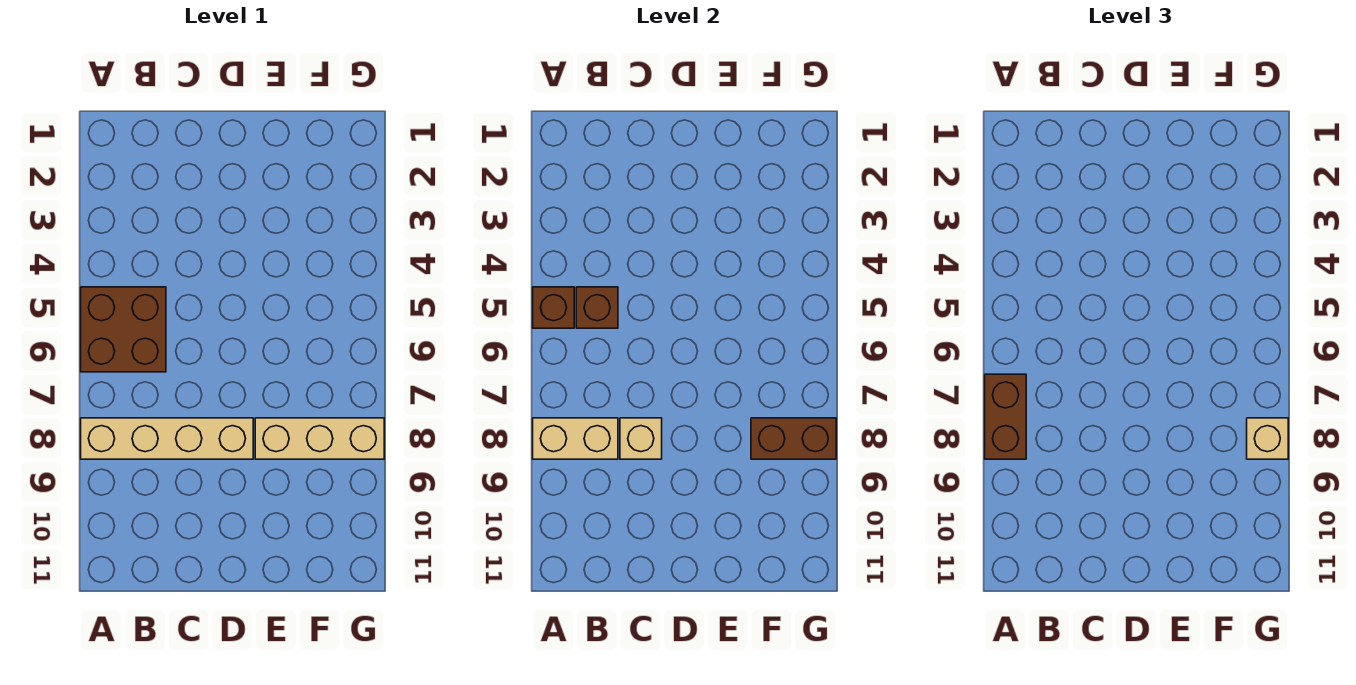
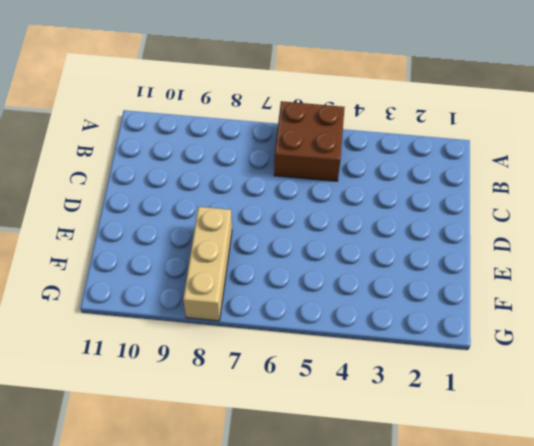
none -> tan 1x4 brick [81,418,253,459]
none -> brown 1x1 brick [533,287,574,328]

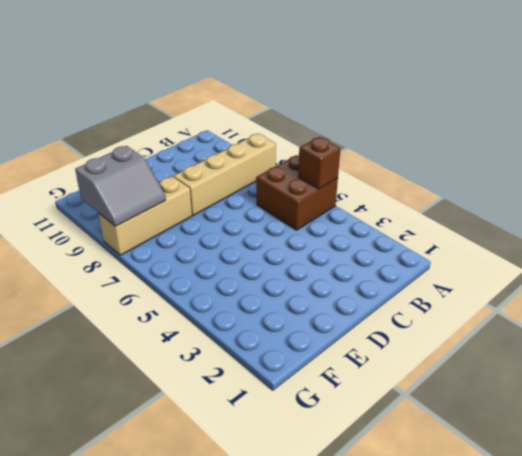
grey 2x2 slope [75,146,166,226] -> brown 1x2 brick [751,418,836,459]
none -> tan 1x2 brick [533,418,618,459]
none -> brown 1x1 brick [576,287,618,328]

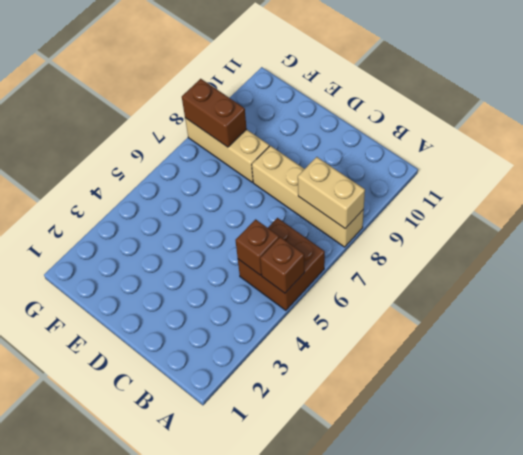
none -> tan 1x1 brick [620,418,662,459]
none -> brown 1x2 brick [985,374,1026,459]

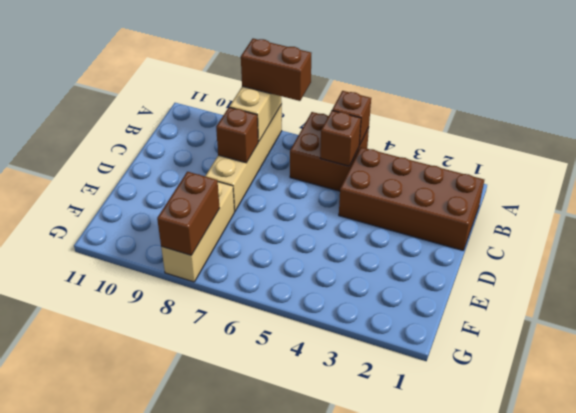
brown 2x4 brick [339,147,484,250] -> none
brown 1x1 brick [216,107,258,163] -> tan 1x1 brick [620,418,662,459]
none -> tan 1x1 brick [1247,418,1288,459]

